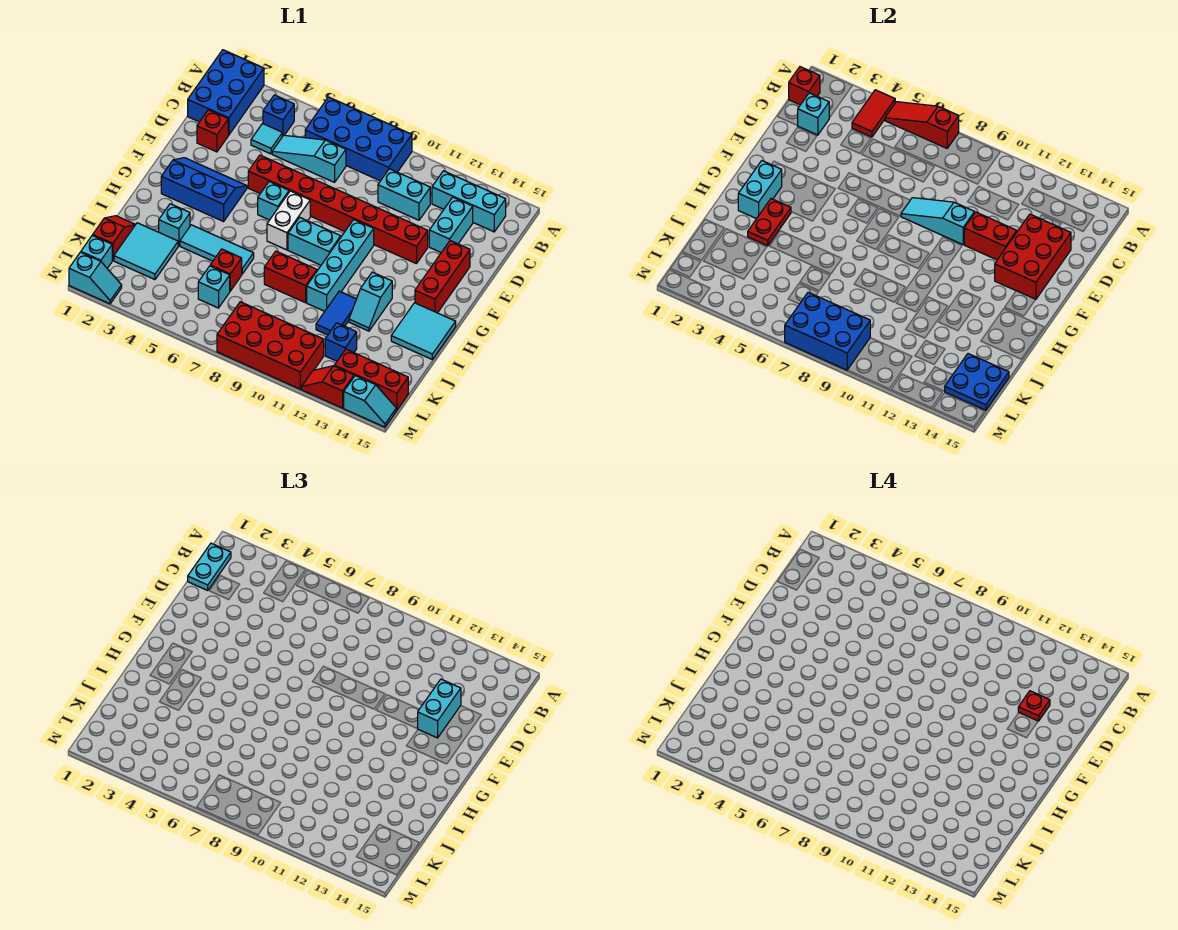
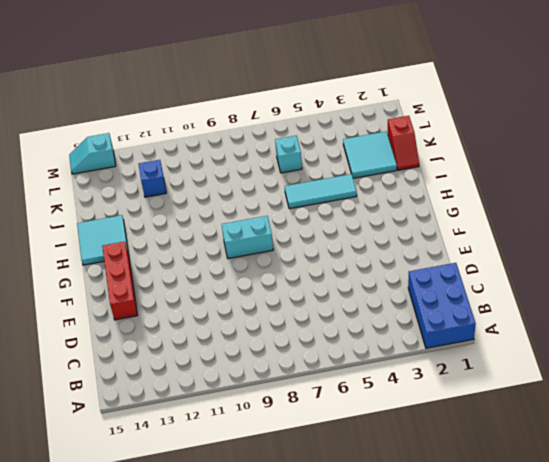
none -> blue 2x4 brick [305,97,412,181]
none -> blue 1x1 brick [263,95,294,137]
none -> cyan 1x3 brick [432,171,506,232]
none -> cyan 1x1 tile [251,124,282,154]

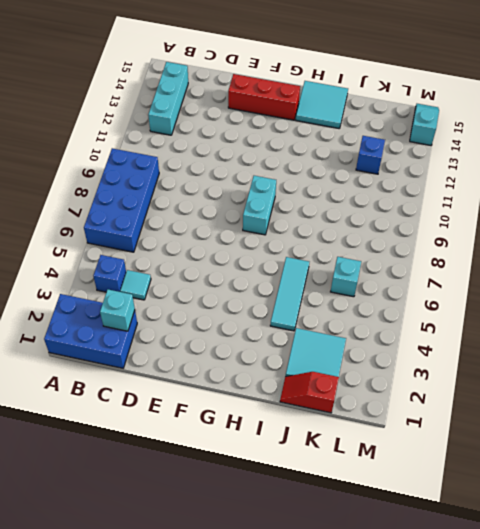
none -> cyan 1x3 slope [272,135,346,182]
none -> cyan 1x2 brick [378,169,430,220]
none -> cyan 1x2 brick [429,197,473,252]
none -> red 1x1 brick [197,110,228,152]

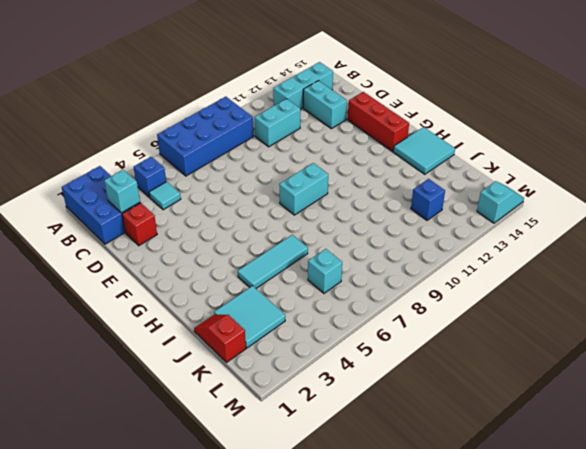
none -> cyan 1x3 slope [272,135,346,182]
none -> red 1x8 brick [248,155,428,264]
none -> blue 2x3 slope [161,158,247,221]
none -> cyan 1x1 brick [258,182,289,220]

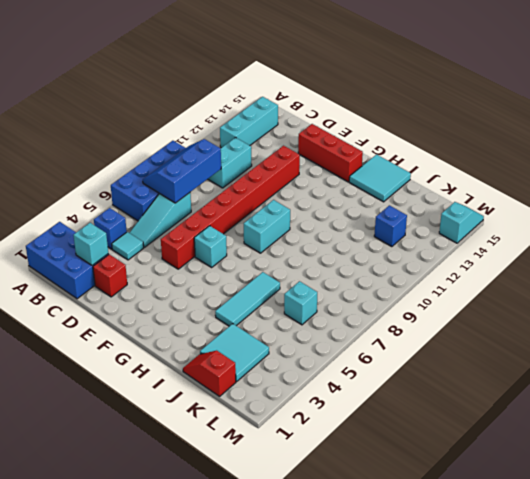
blue 2x3 slope [143,139,221,203] -> blue 2x3 slope moved to [161,158,247,221]
none -> cyan 1x2 brick [429,197,473,252]
none -> white 1x2 brick [267,191,310,250]
none -> cyan 1x4 brick [307,220,374,311]
none -> cyan 1x2 slope [349,272,392,331]

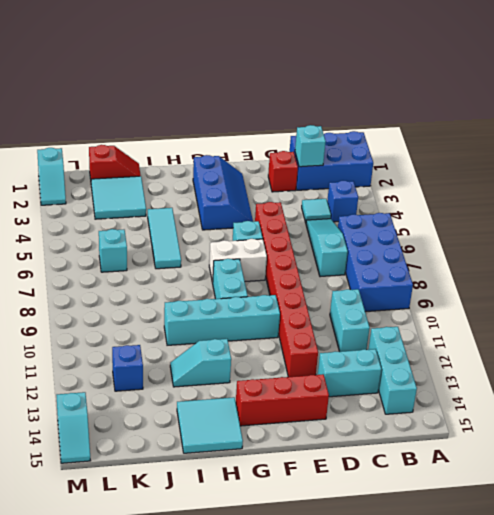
none -> cyan 1x1 brick [159,204,190,246]
none -> red 1x2 brick [264,251,317,303]
none -> blue 1x2 tile [316,291,356,335]
none -> red 1x1 brick [210,249,242,291]

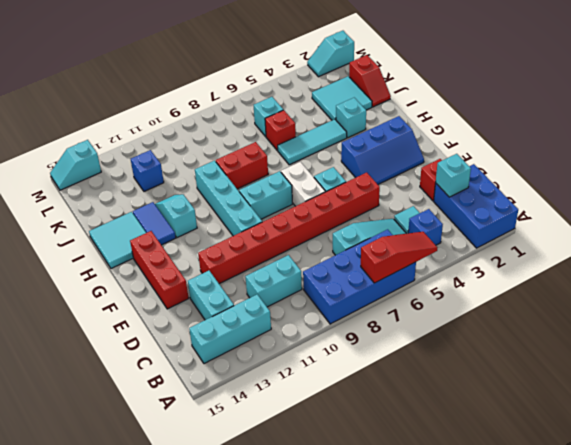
blue 1x2 tile [133,202,176,245] -> blue 1x2 tile moved to [316,291,356,335]
none -> cyan 1x1 brick [81,235,112,268]
none -> red 2x4 brick [217,302,324,389]
none -> red 1x3 brick [334,349,408,410]
none -> red 1x2 slope [301,366,354,408]

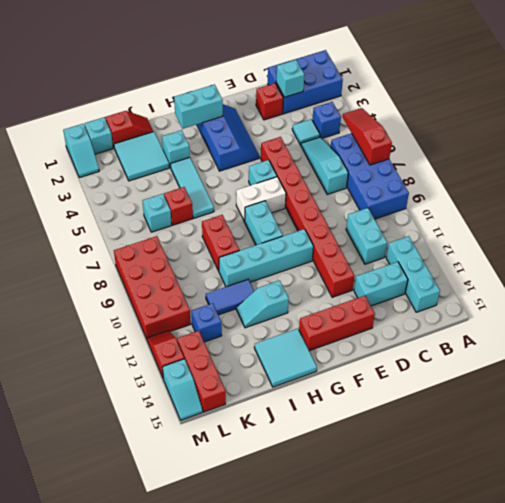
none -> red 1x2 tile [852,90,895,137]
none -> red 1x1 brick [789,67,820,105]
none -> red 2x3 brick [995,214,1071,300]
none -> cyan 1x3 slope [901,198,975,244]

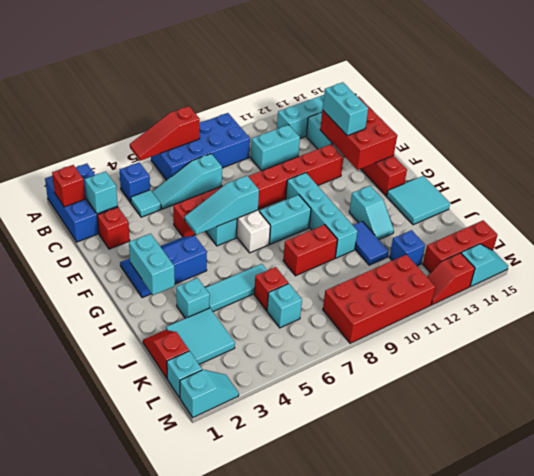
cyan 1x3 slope [185,176,259,235] -> cyan 1x3 slope moved to [901,198,975,244]
none -> red 1x2 tile [852,90,895,137]
none -> red 1x2 brick [964,212,1017,260]
none -> red 1x2 plate [748,199,791,246]
none -> blue 2x2 plate [944,354,1009,410]

